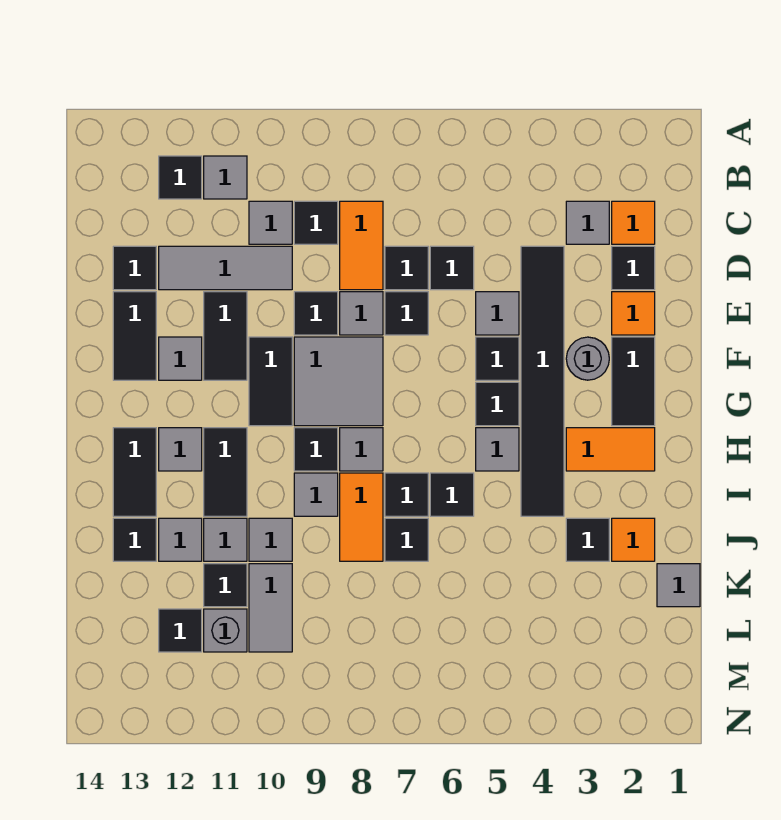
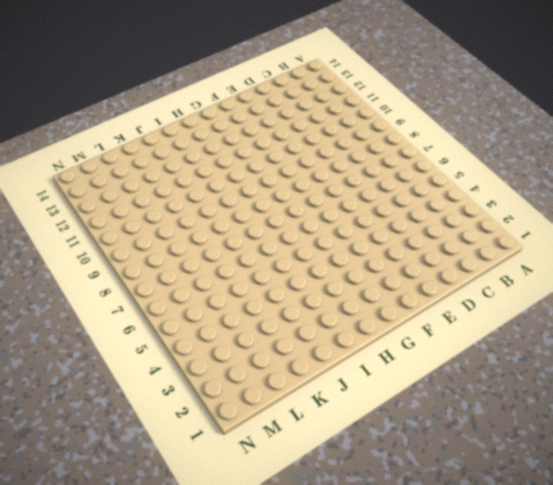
none -> grey 1x1 tile [204,156,247,199]
none -> black 1x1 tile [159,156,202,199]
none -> orange 1x1 tile [612,201,655,244]
none -> grey 1x1 tile [566,201,609,244]

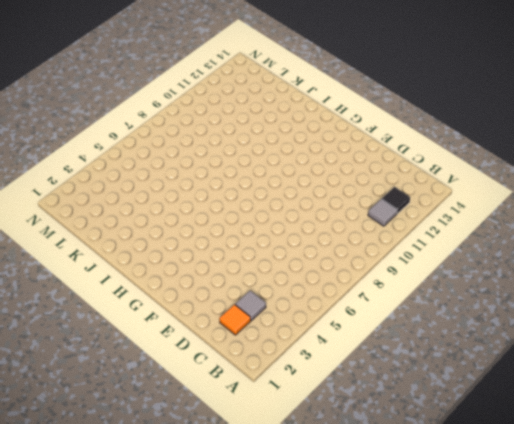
none -> orange 1x2 tile [340,201,383,290]
none -> black 1x1 tile [294,201,338,244]
none -> grey 1x1 tile [249,201,292,244]
none -> black 1x1 tile [612,246,655,290]

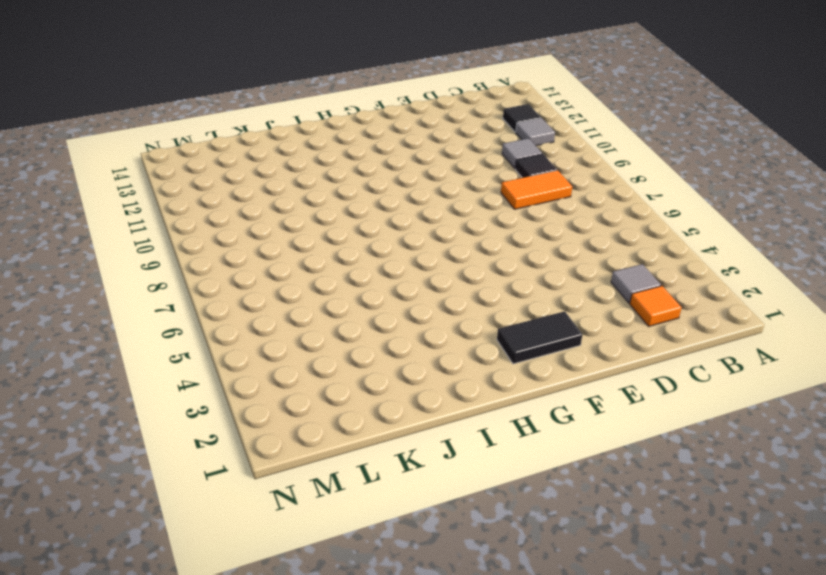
none -> black 1x1 tile [612,246,655,290]
none -> black 1x6 tile [521,246,564,516]
none -> black 1x1 tile [430,246,474,290]
none -> black 1x1 tile [385,246,428,290]

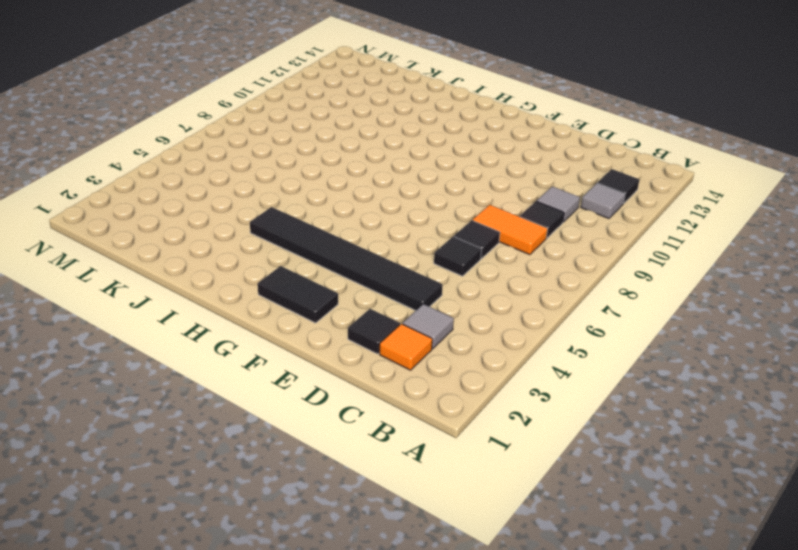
none -> grey 1x3 tile [159,246,292,290]
none -> black 1x1 tile [113,246,156,290]
none -> orange 1x1 tile [612,292,655,335]
none -> grey 1x1 tile [476,292,519,335]

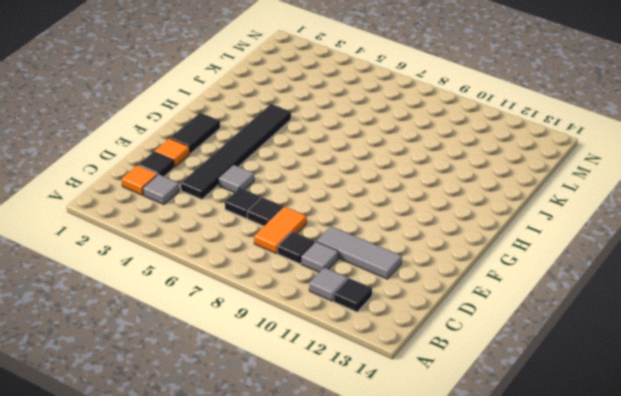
none -> black 1x1 tile [113,246,156,290]
none -> black 1x1 tile [385,292,428,335]
none -> grey 1x1 tile [340,292,383,335]
none -> black 1x1 tile [294,292,338,335]

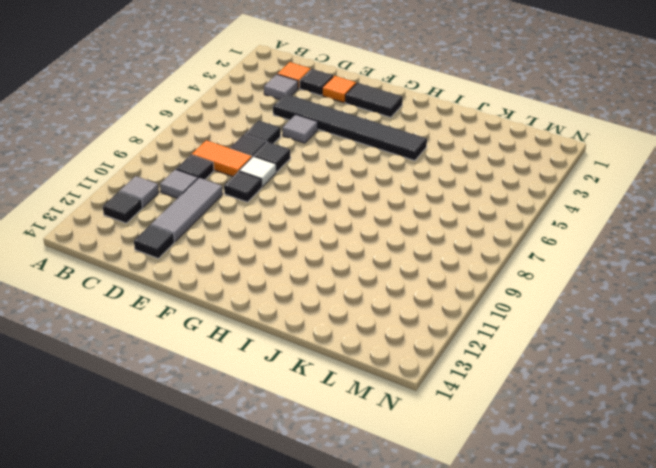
white 1x1 tile [239,156,276,187] -> grey 1x1 tile [340,292,383,335]
none -> black 1x2 tile [204,292,247,380]
none -> black 1x2 tile [113,292,156,380]
none -> grey 1x1 round brick [566,337,609,380]
none -> black 1x1 tile [476,337,519,380]

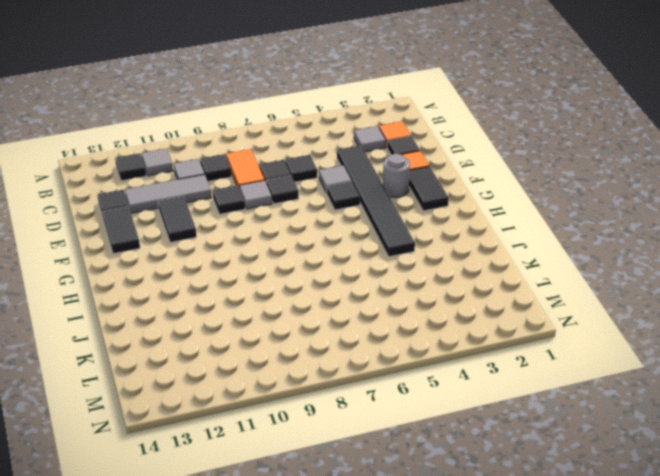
none -> grey 2x2 tile [294,337,383,426]
none -> black 1x2 tile [249,337,292,426]
none -> grey 1x1 tile [159,337,202,380]
none -> black 1x1 tile [476,382,519,426]

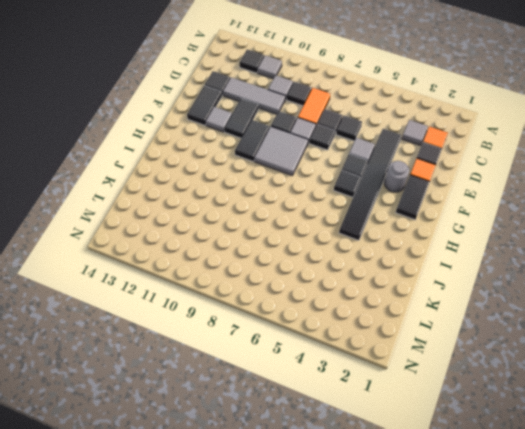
none -> orange 1x2 tile [566,428,655,471]
none -> grey 1x1 tile [476,428,519,471]
none -> grey 1x1 tile [340,428,383,471]
none -> black 1x1 tile [294,428,338,471]

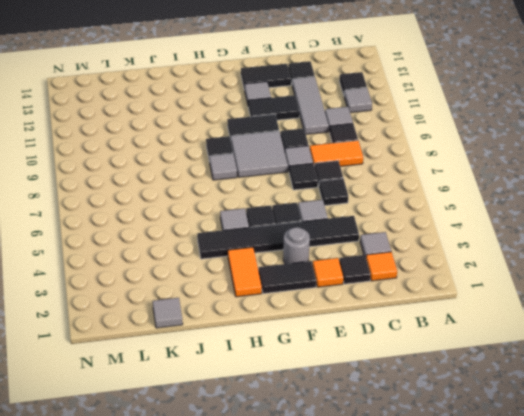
none -> black 1x2 tile [204,428,247,516]
none -> grey 1x1 tile [159,428,202,471]
none -> black 1x2 tile [113,428,156,516]
none -> black 1x1 tile [430,473,474,516]

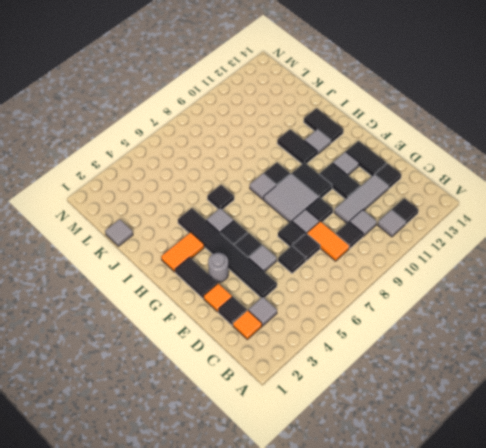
none -> black 1x1 tile [385,473,428,516]
none -> orange 1x2 tile [340,473,383,561]
none -> grey 1x1 tile [294,473,338,516]
none -> orange 1x1 tile [612,518,655,561]

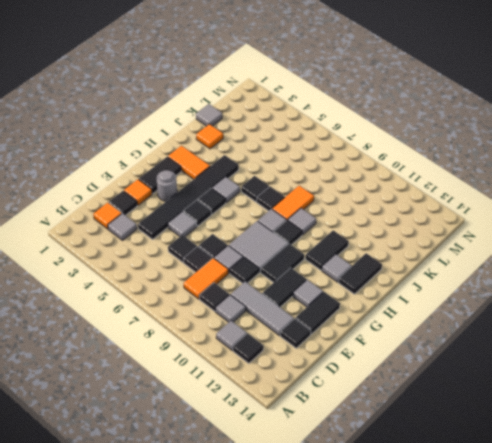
none -> black 1x1 tile [566,518,609,561]
none -> black 1x1 tile [385,518,428,561]
none -> grey 1x1 tile [249,518,292,561]
none -> grey 1x1 tile [204,518,247,561]

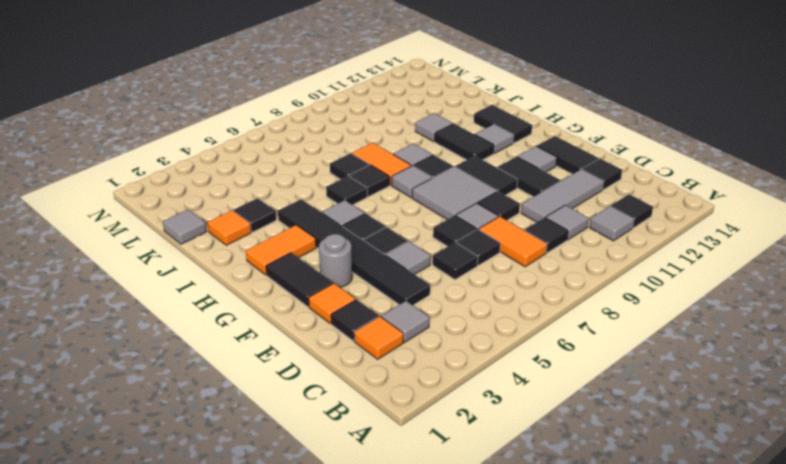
none -> grey 1x1 tile [249,518,292,561]
none -> grey 1x1 tile [159,518,202,561]
none -> black 1x1 tile [113,518,156,561]
none -> grey 1x2 tile [249,564,292,652]

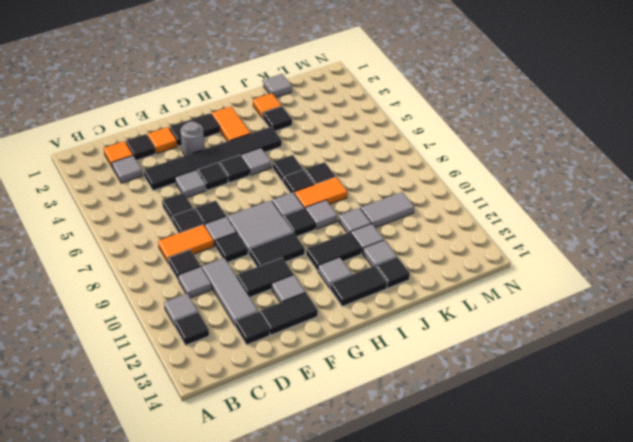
none -> black 1x1 tile [204,564,247,607]
none -> grey 1x1 brick [204,609,247,652]
none -> black 1x1 tile [159,609,202,652]

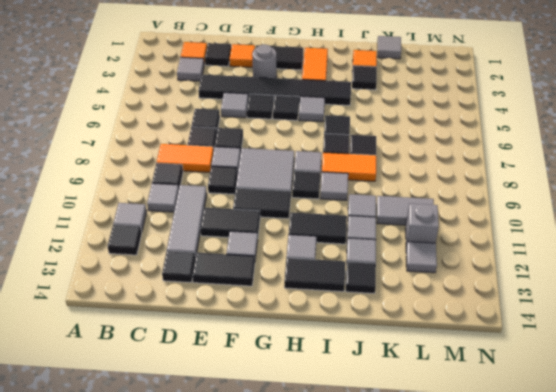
grey 1x1 tile [406,242,437,273] -> black 1x1 tile [159,609,202,652]
none -> black 1x1 tile [204,564,247,607]

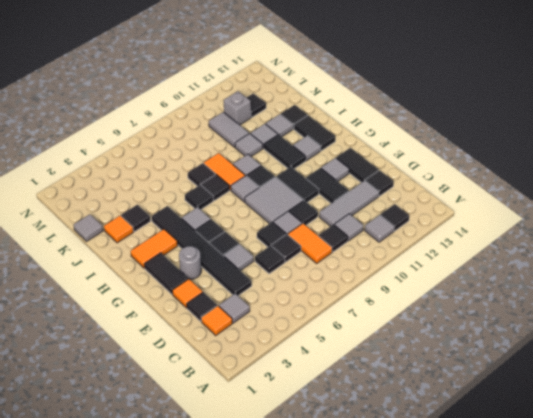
none -> black 1x1 tile [204,564,247,607]

